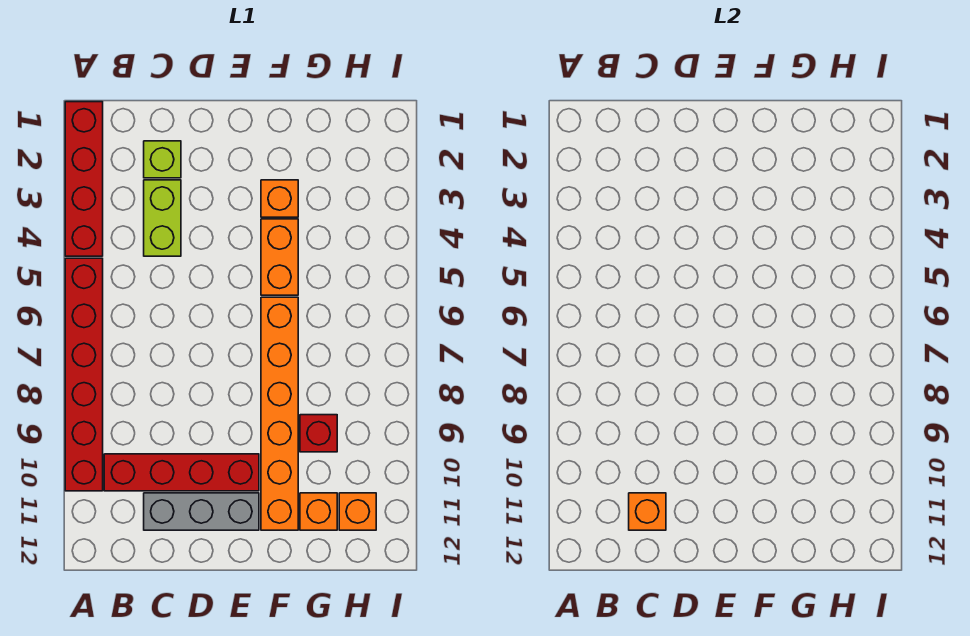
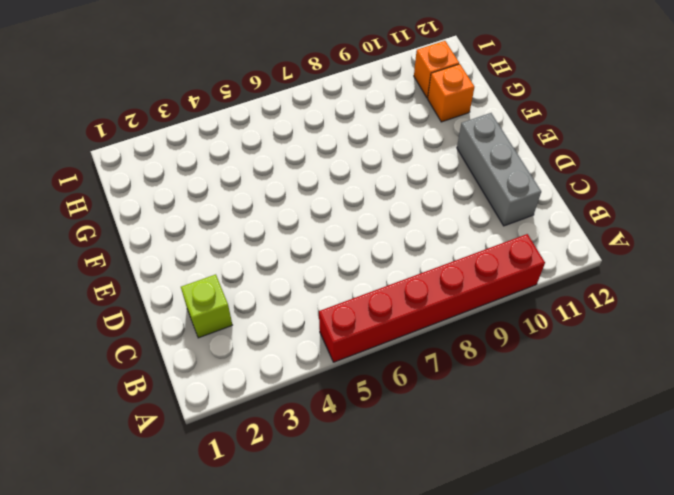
none -> red 1x4 brick [65,102,103,256]
none -> red 1x4 brick [104,454,259,491]
none -> lime 1x2 brick [144,180,181,256]

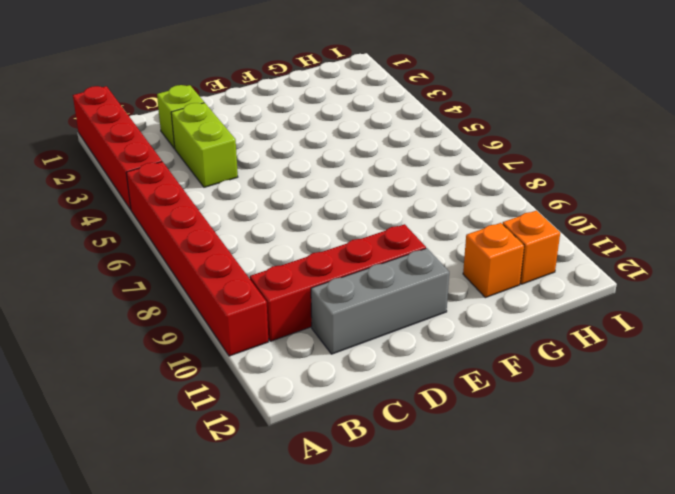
none -> orange 1x1 brick [261,180,298,217]
none -> orange 1x2 brick [261,219,298,295]
none -> orange 1x6 brick [261,297,298,530]

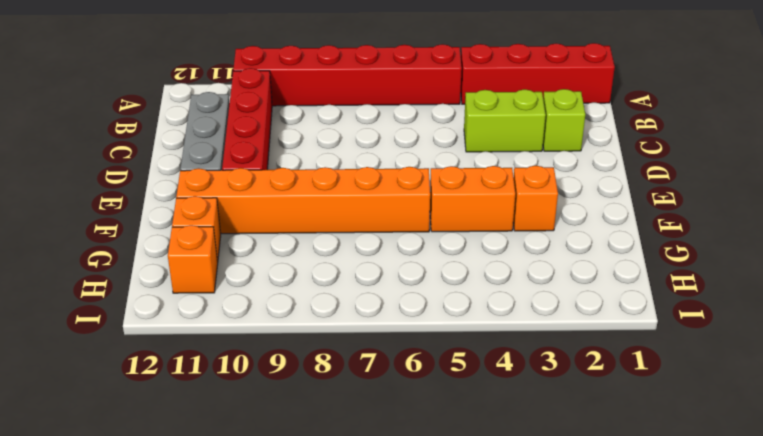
none -> red 1x1 brick [300,415,337,452]
none -> orange 1x1 brick [629,493,666,530]

